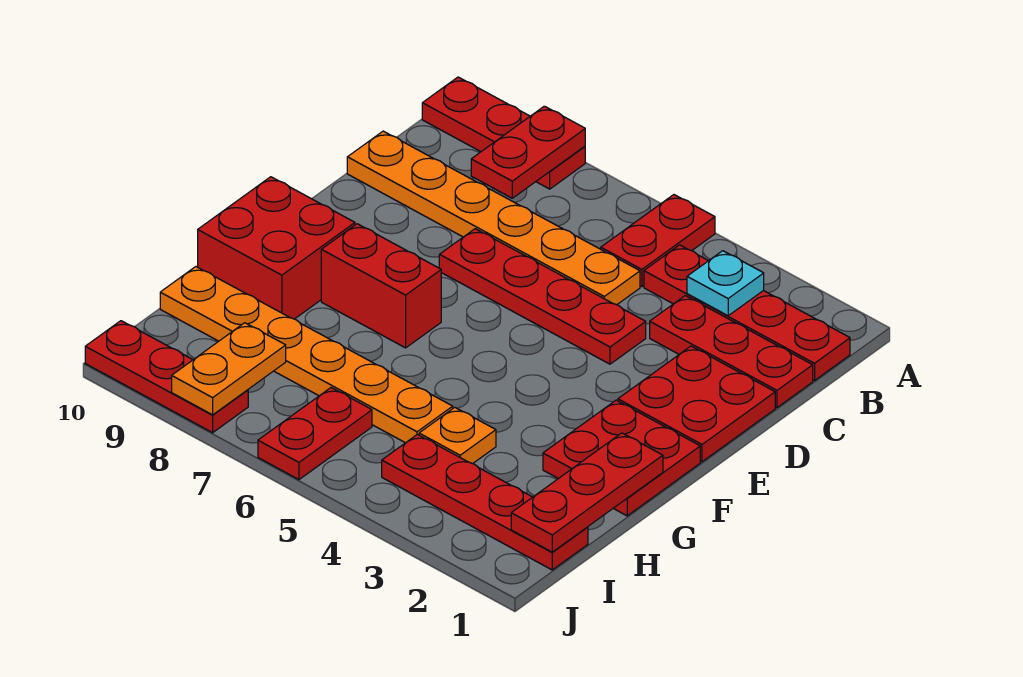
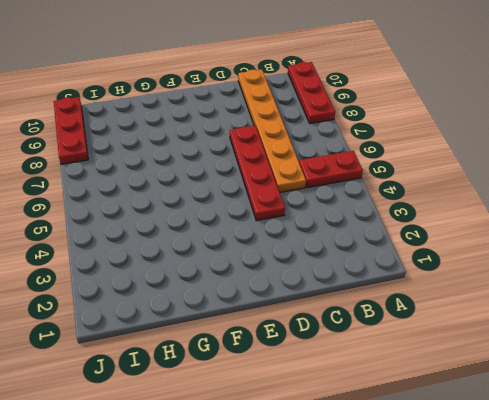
none -> red 1x4 plate [644,245,850,381]
none -> red 1x3 plate [650,296,813,408]
none -> red 2x2 plate [618,346,775,462]

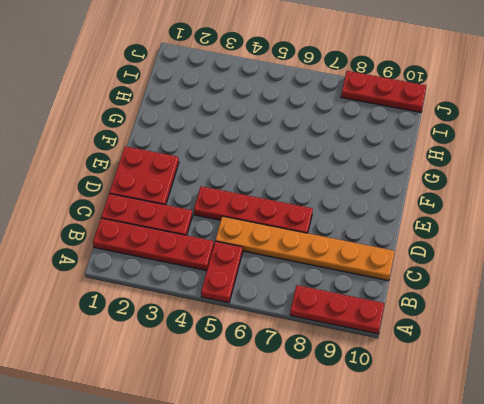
none -> red 2x2 plate [543,400,700,516]
none -> red 1x2 brick [321,224,441,348]
none -> red 2x2 brick [198,177,355,319]

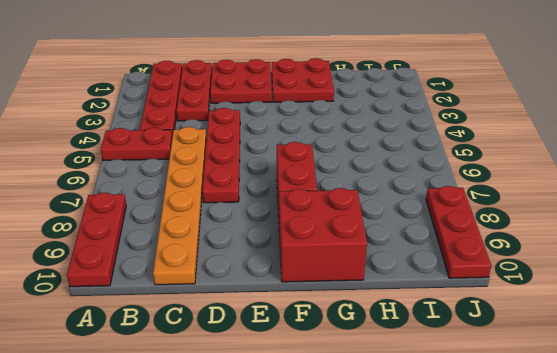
none -> orange 1x1 plate [419,408,496,464]
none -> orange 1x6 plate [160,267,453,443]
none -> red 1x4 plate [382,434,588,570]

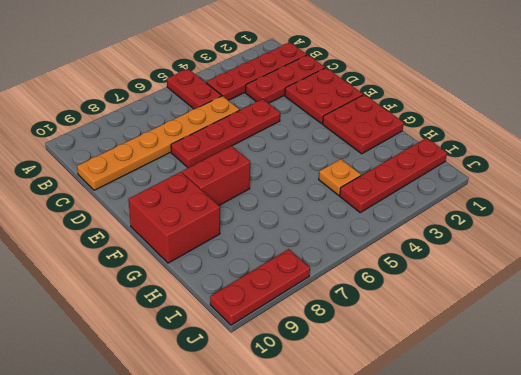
none -> red 1x3 plate [422,77,585,189]
none -> orange 1x6 plate [160,267,453,443]
none -> red 1x2 plate [258,388,372,480]

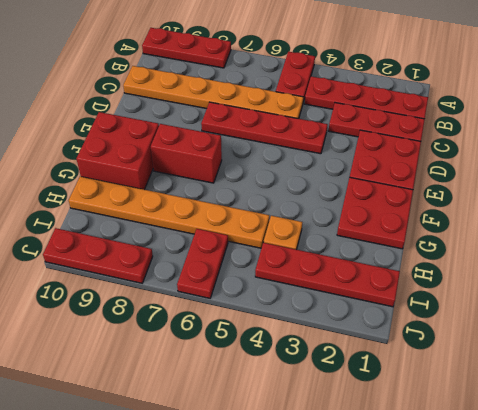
none -> red 1x2 plate [471,106,585,198]
none -> cyan 1x1 plate [687,251,764,316]
none -> red 1x3 plate [511,433,663,552]

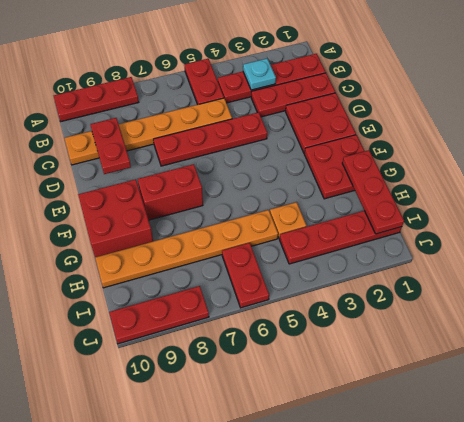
red 1x2 plate [90,118,131,174] -> red 1x2 plate moved to [471,106,585,198]
none -> orange 1x2 plate [172,323,286,415]

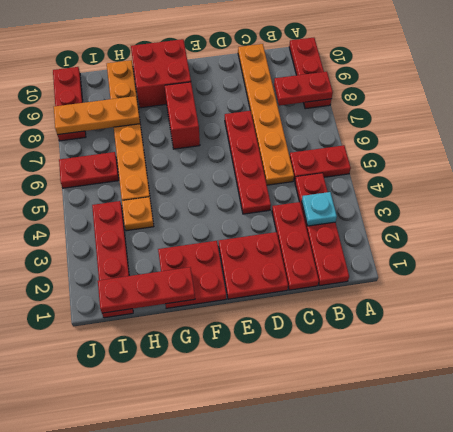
orange 1x3 plate [54,96,140,135] -> orange 1x2 plate [172,323,286,415]

